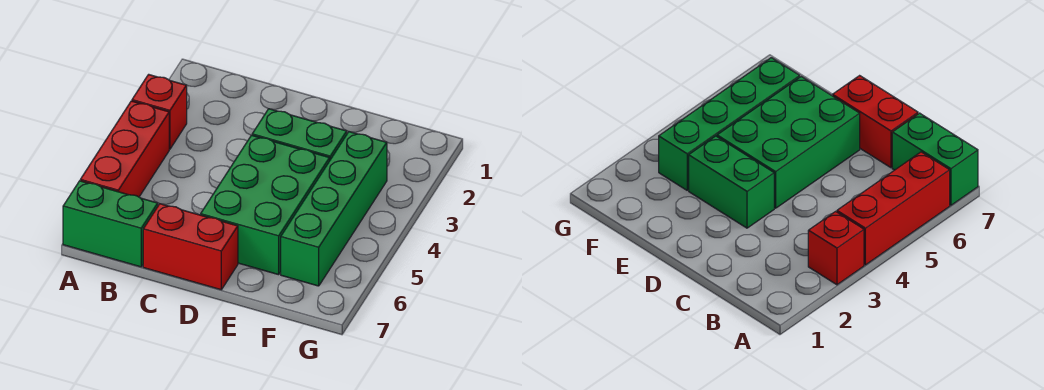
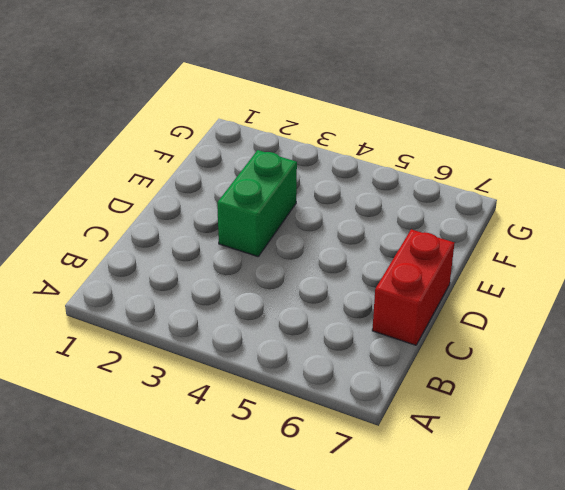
none -> red 1x1 brick [132,74,187,149]
none -> red 1x3 brick [80,101,169,197]

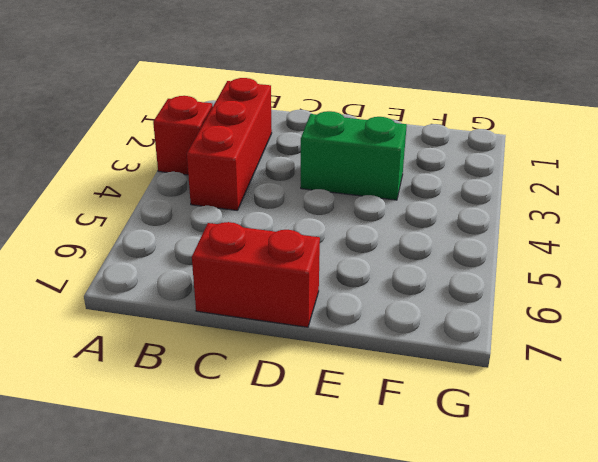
red 1x3 brick [187,78,272,210] -> red 1x3 brick moved to [80,101,169,197]
none -> green 1x2 brick [63,181,158,267]
none -> green 2x3 brick [201,135,330,275]

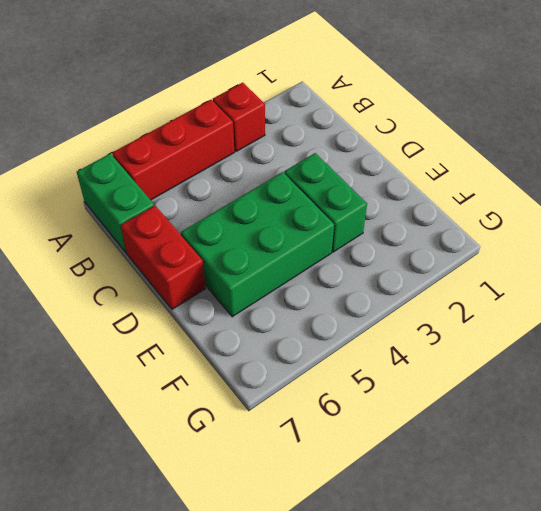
none -> green 1x4 brick [281,132,387,286]

